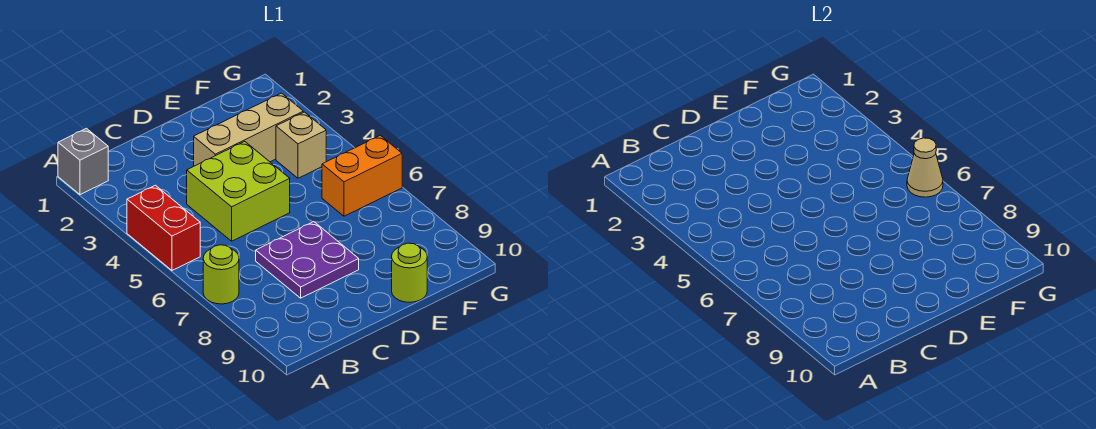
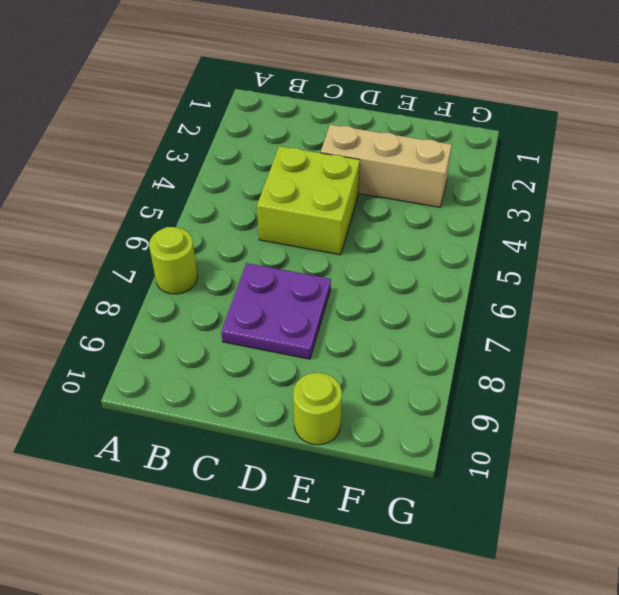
none -> grey 1x1 brick [58,128,108,195]
none -> red 1x2 brick [127,185,200,270]

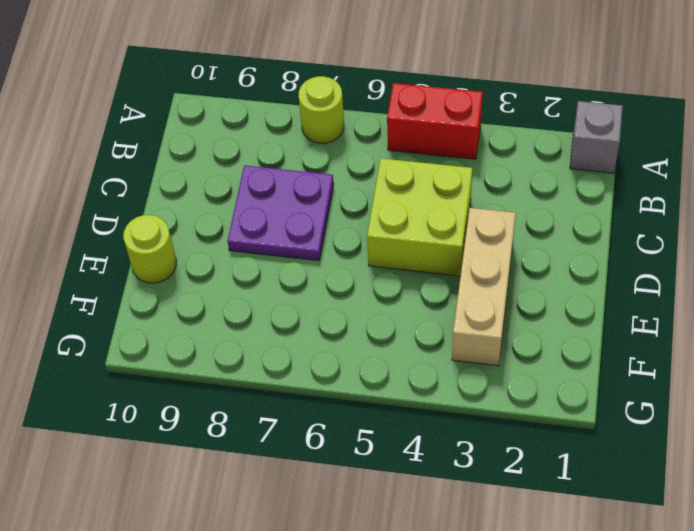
none -> tan 1x1 brick [276,112,326,178]
none -> orange 1x2 brick [322,135,402,216]

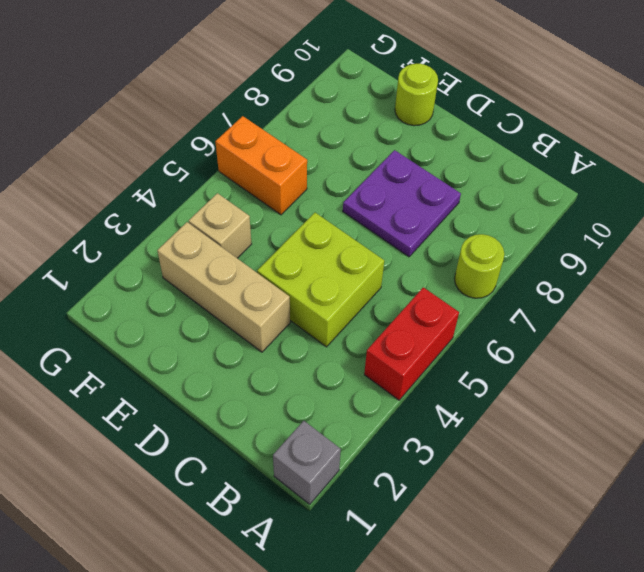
none -> tan 1x1 cone [907,138,943,197]

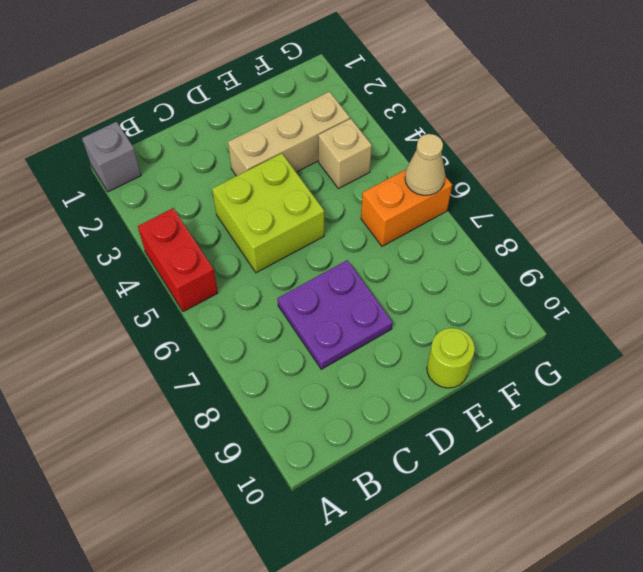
none -> lime 1x1 round brick [203,245,239,304]

